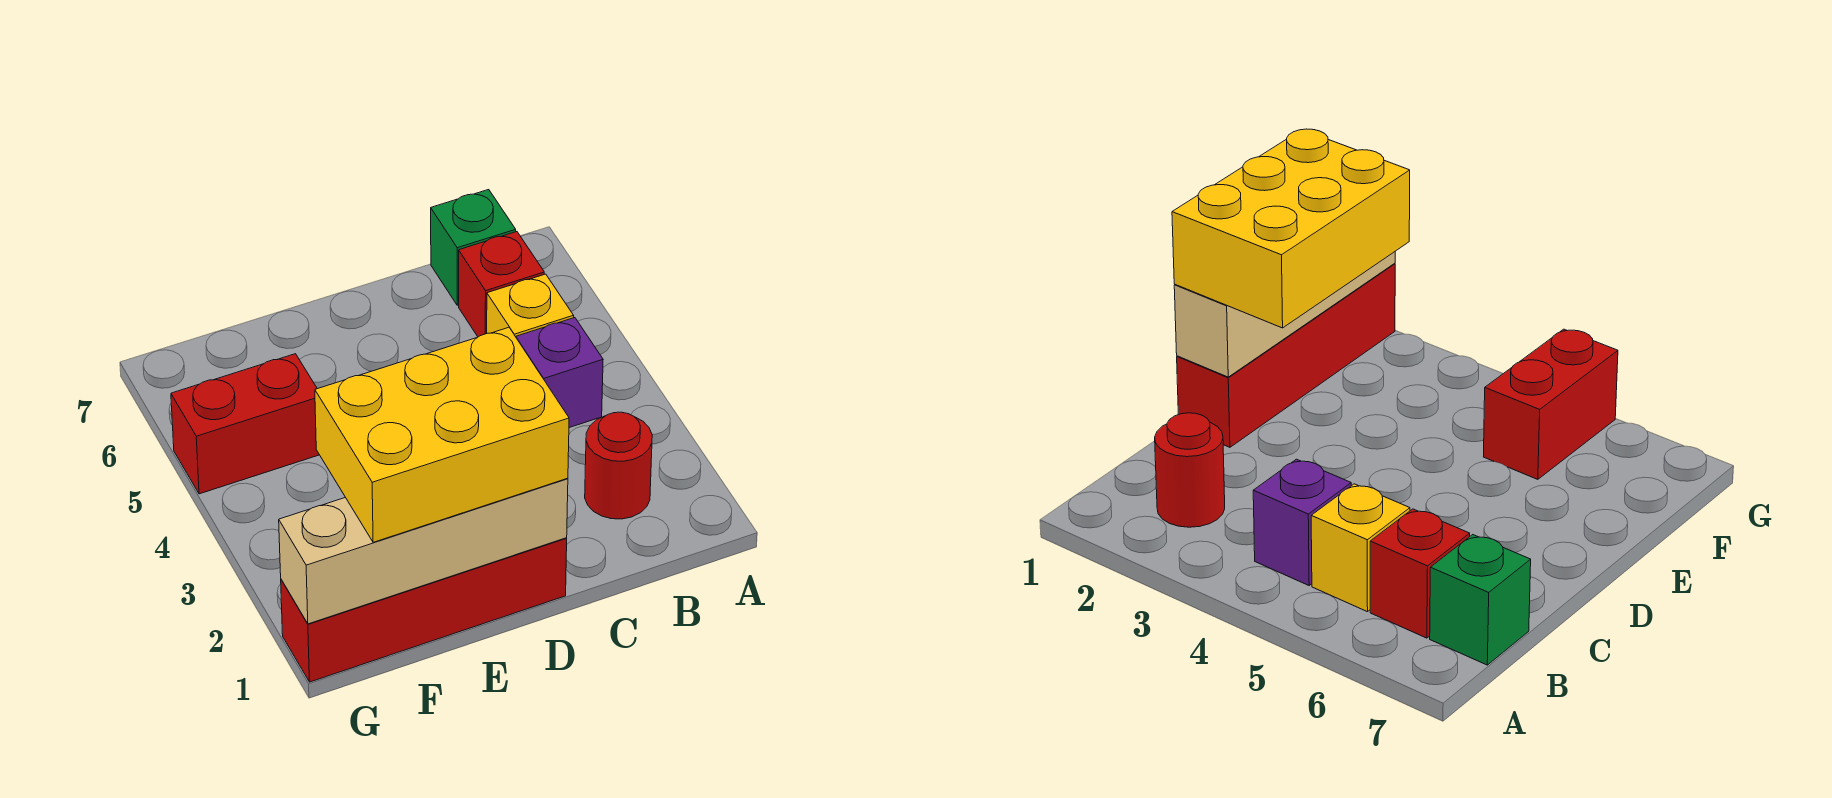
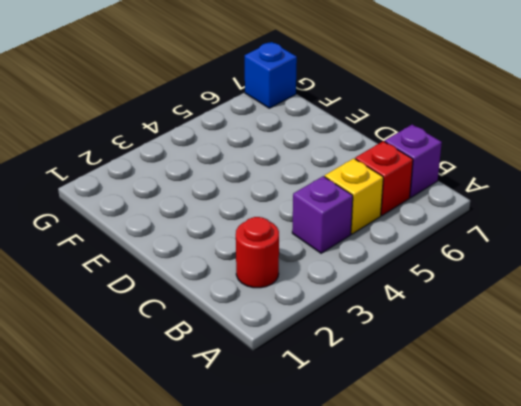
purple 1x1 brick [385,125,442,197] -> green 1x1 brick [431,190,516,305]
blue 1x1 brick [245,42,297,108] -> none
none -> red 1x4 brick [281,538,567,682]
none -> red 1x2 brick [171,354,319,494]

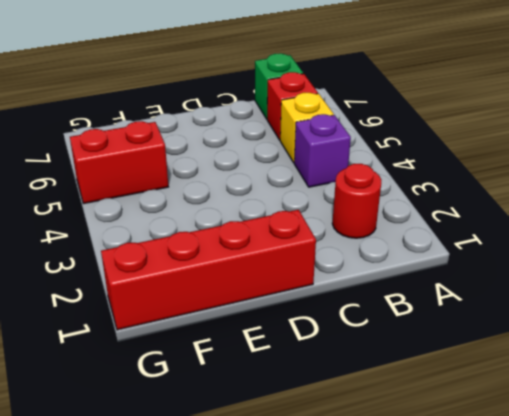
none -> tan 1x4 brick [279,478,568,624]
none -> yellow 2x3 brick [315,327,569,542]

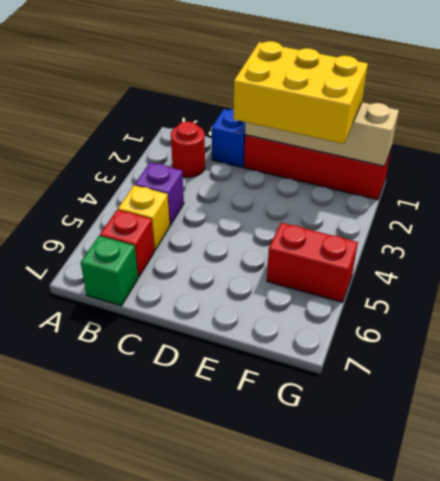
blue 1x1 brick [212,109,245,167] -> none

